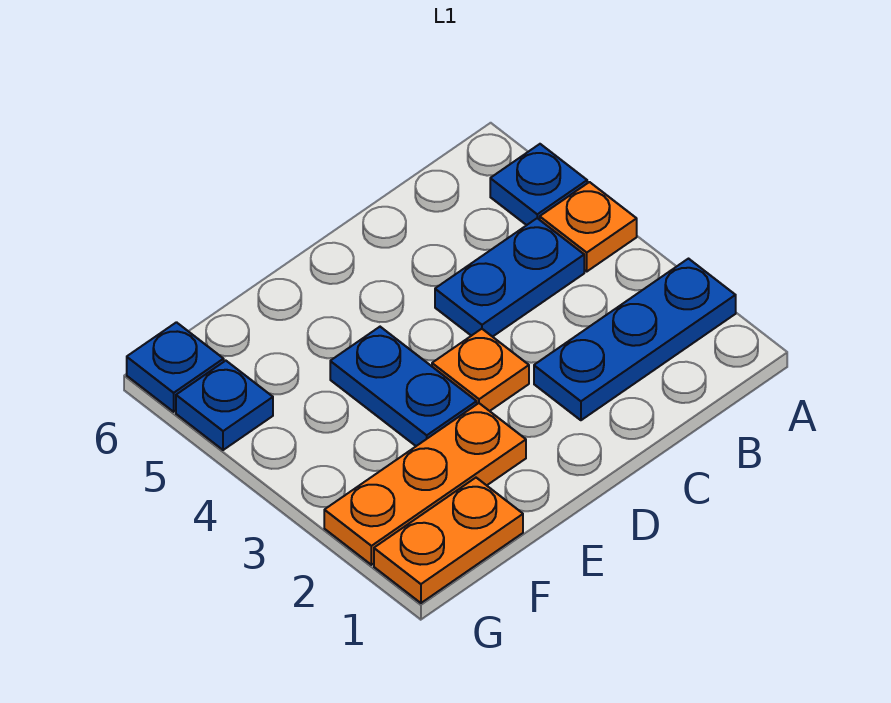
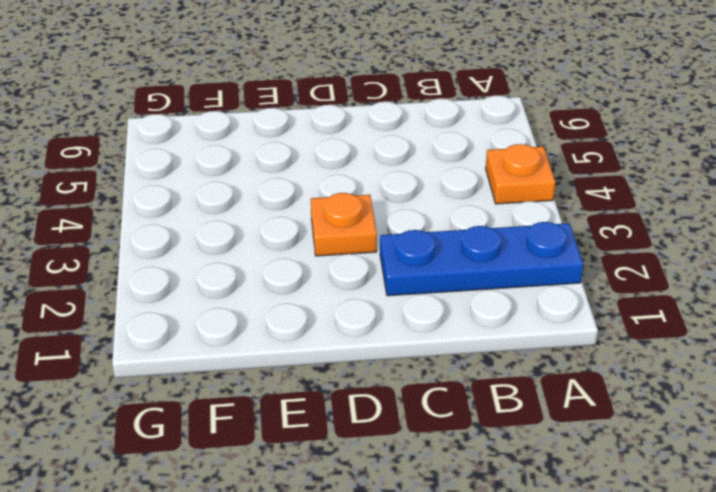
none -> blue 1x1 plate [490,144,587,225]
none -> blue 1x2 plate [435,218,584,337]

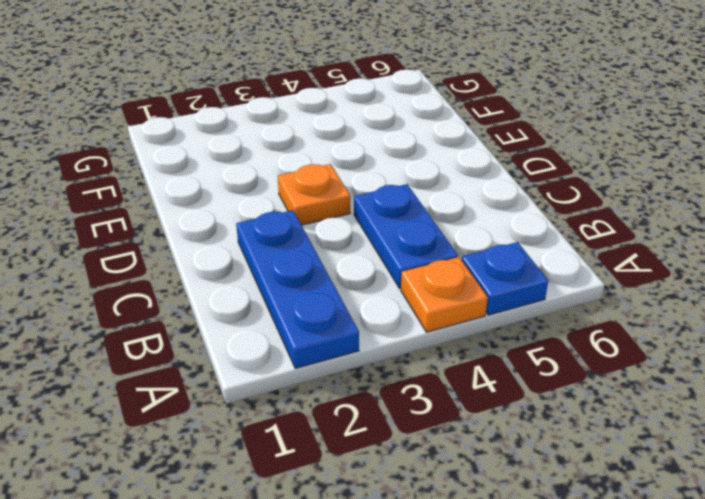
none -> orange 1x3 plate [324,403,526,565]
none -> blue 1x2 plate [330,327,477,446]

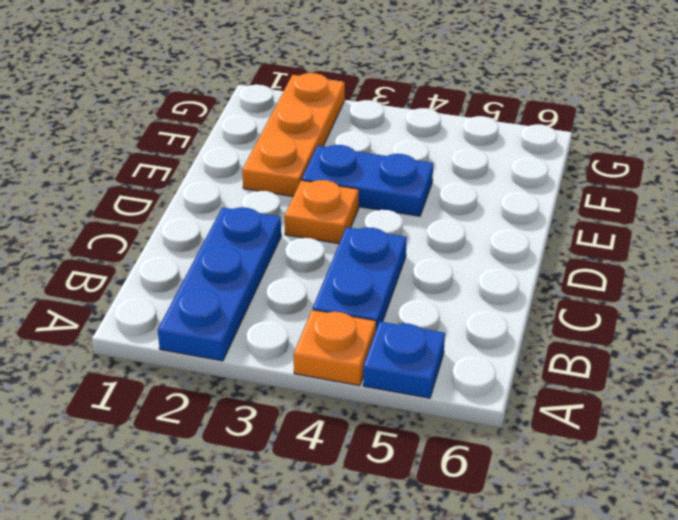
none -> orange 1x2 plate [374,478,523,603]
none -> blue 1x1 plate [176,361,273,450]

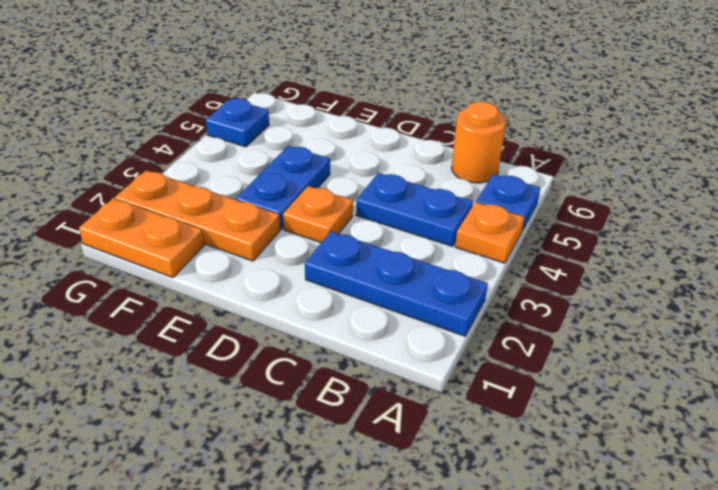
orange 1x1 round brick [452,102,506,183] -> none
none -> blue 1x1 plate [127,322,224,412]

